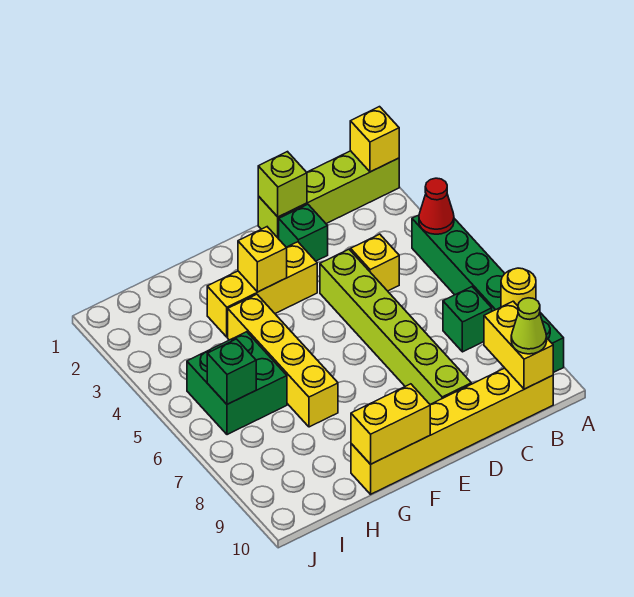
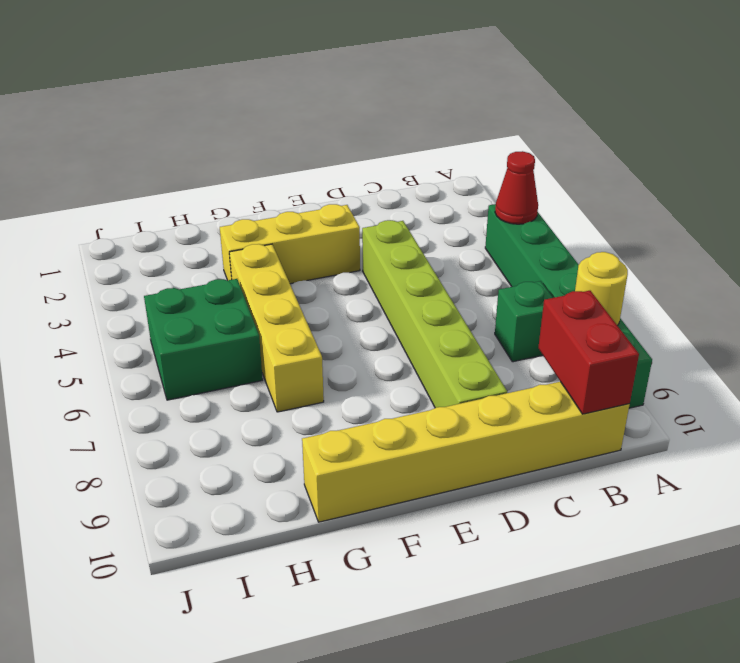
red 1x2 brick [538,291,639,414] -> yellow 1x2 brick [484,301,553,389]
none -> lime 1x4 brick [258,151,399,239]
none -> yellow 1x1 brick [351,234,399,291]
none -> green 1x1 brick [279,204,328,261]

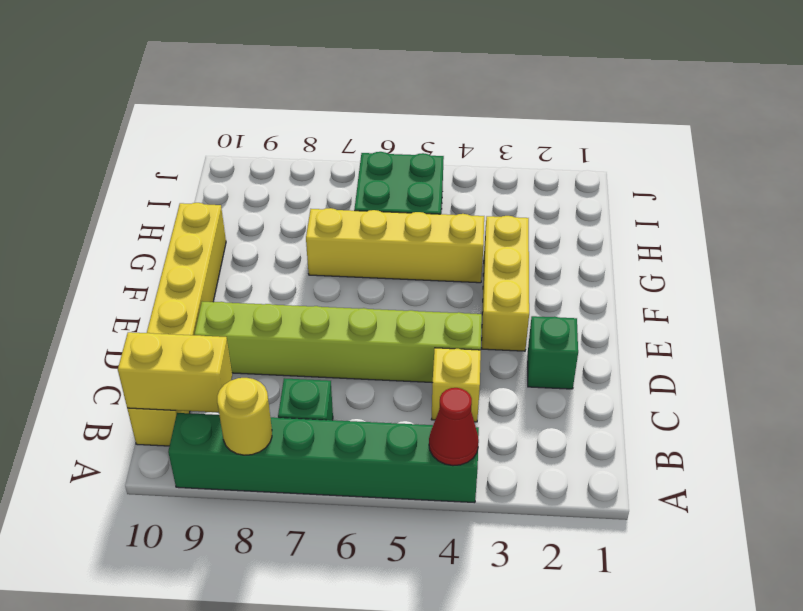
none -> lime 1x4 brick [258,151,399,239]
none -> yellow 1x1 brick [350,107,399,172]
none -> lime 1x1 brick [258,152,307,217]

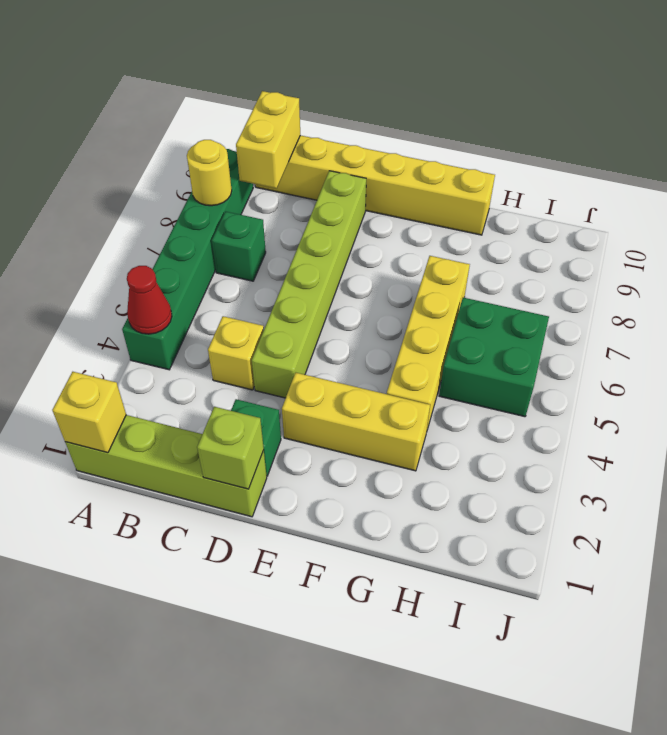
none -> yellow 1x1 brick [238,227,287,292]
none -> yellow 1x2 brick [351,384,430,464]
none -> green 1x1 brick [207,339,256,404]

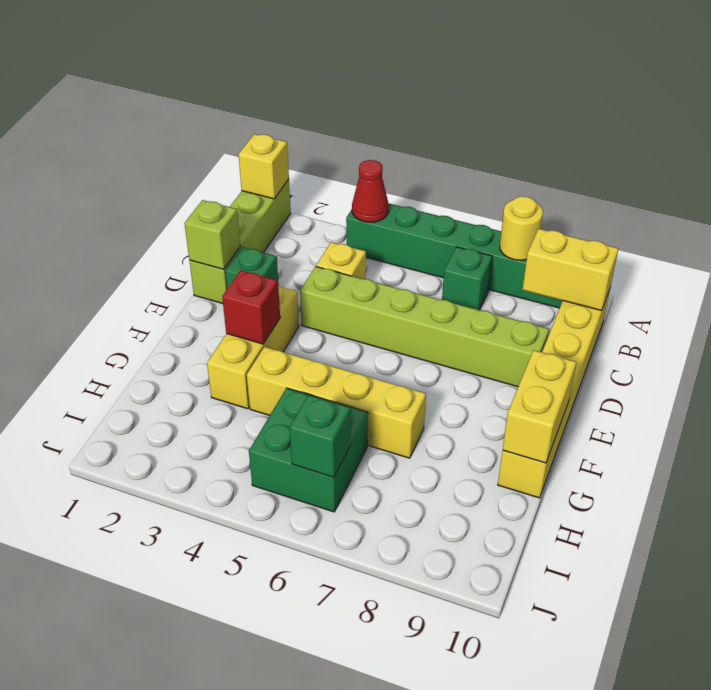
red 1x1 brick [222,270,280,344] -> yellow 1x1 brick [238,227,287,292]
none -> lime 1x1 cone [511,298,547,354]

